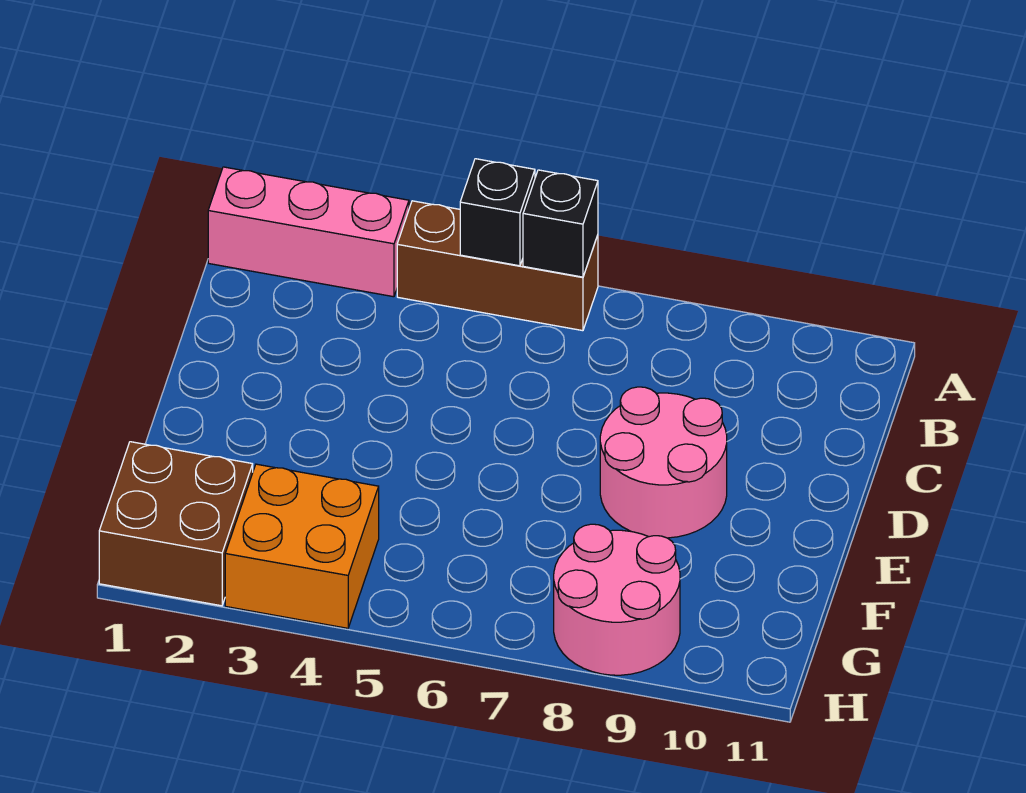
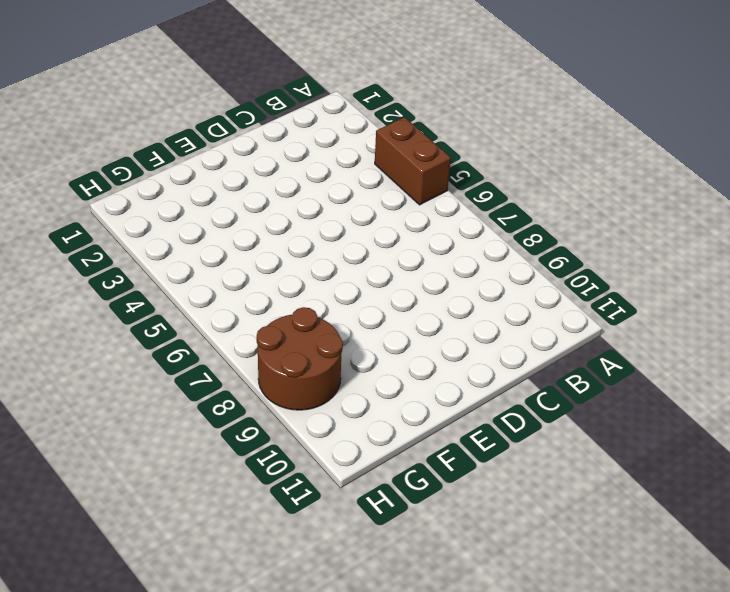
brown 1x2 brick [375,117,451,205] -> brown 1x3 brick [397,201,598,331]
brown 2x2 round brick [257,307,343,410] -> pink 2x2 round brick [554,524,680,675]
none -> pink 1x3 brick [208,167,409,297]
none -> pink 2x2 round brick [600,387,727,538]

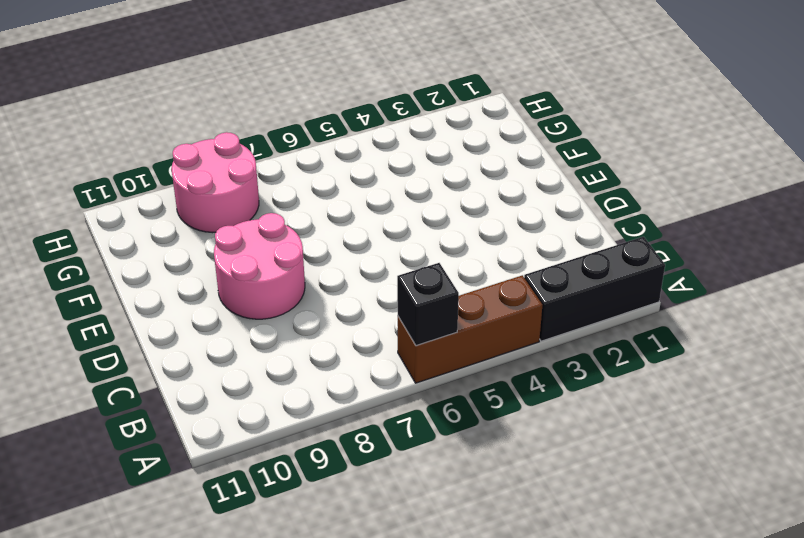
black 1x3 brick [524,237,665,341] -> pink 1x3 brick [208,167,409,297]
none -> brown 2x2 brick [99,442,253,606]
none -> orange 2x2 brick [225,464,379,628]

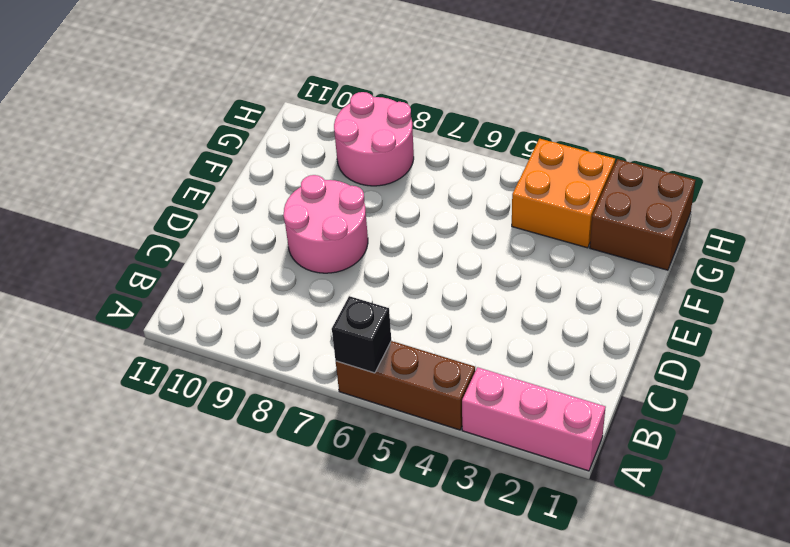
none -> black 1x1 brick [460,159,535,266]

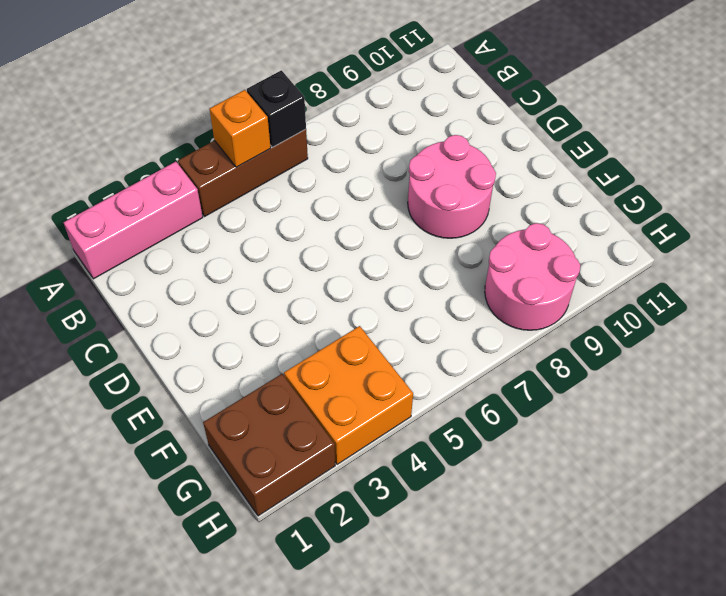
orange 1x1 brick [210,90,271,167] -> black 1x1 brick [460,159,535,266]

